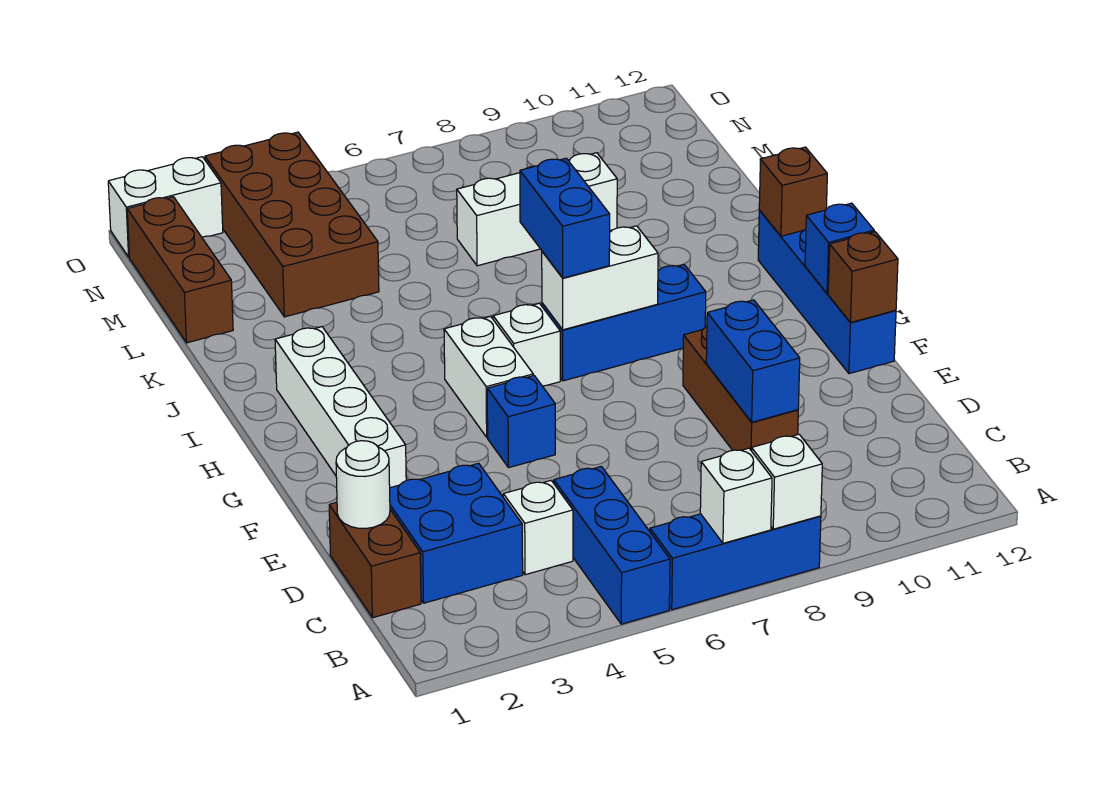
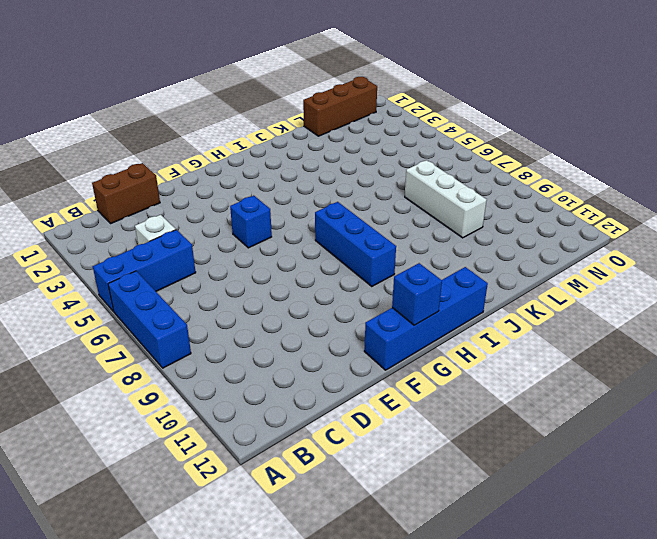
none -> blue 2x2 brick [390,463,523,603]
none -> brown 1x3 brick [683,326,798,451]
none -> white 1x4 brick [275,327,406,488]

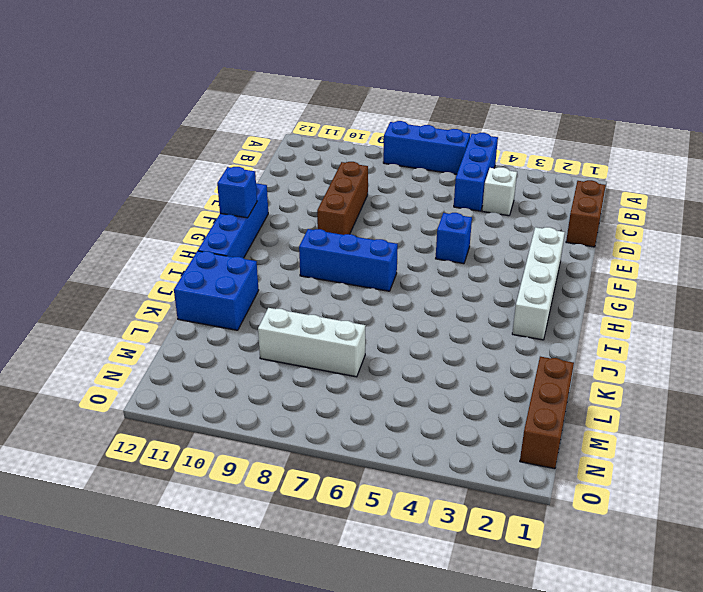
blue 2x2 brick [174,251,259,330] -> blue 2x2 brick moved to [390,463,523,603]
none -> white 1x2 brick [444,316,533,437]
none -> white 1x1 brick [493,303,560,386]
none -> brown 2x4 brick [205,132,379,317]

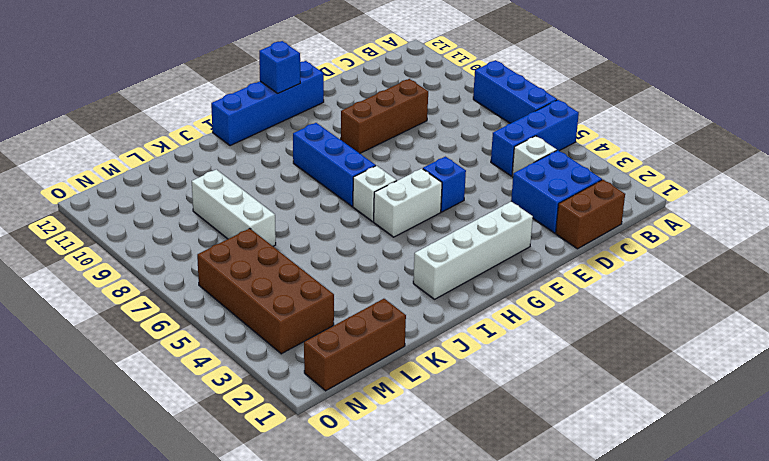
brown 2x4 brick [197,228,334,354] -> brown 2x4 brick turned to [205,132,379,317]
none -> white 1x2 brick [108,157,223,257]
none -> white 1x1 brick [700,448,772,543]
none -> white 1x1 brick [752,434,822,529]

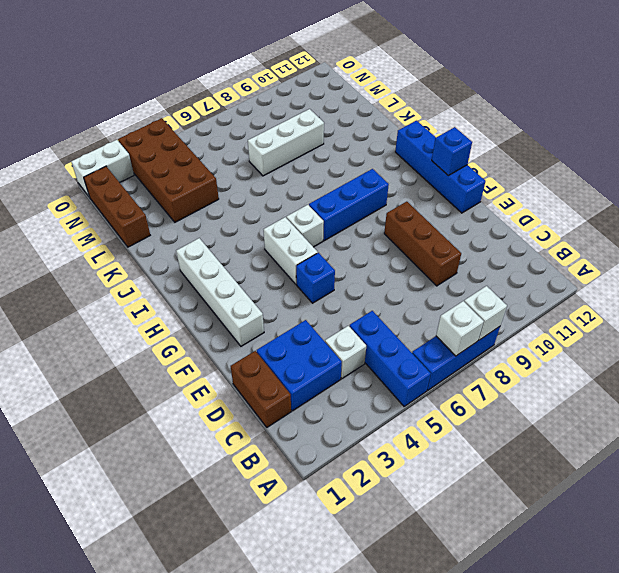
none -> white 1x1 round brick [336,441,390,528]
none -> blue 1x2 brick [706,300,800,422]
none -> brown 1x1 brick [828,232,898,323]

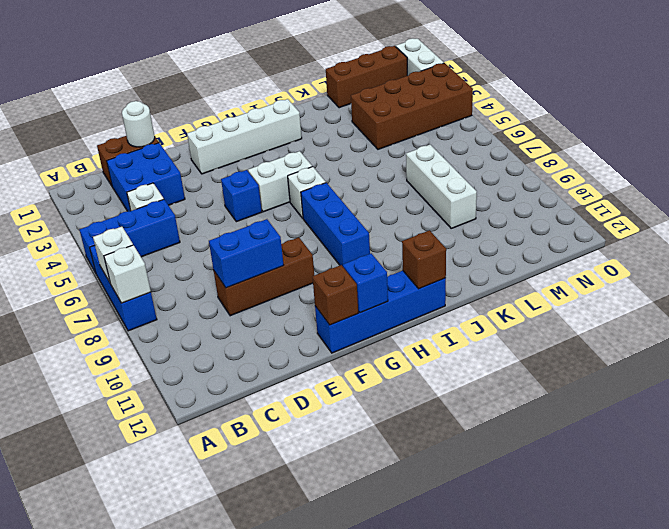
none -> white 1x2 brick [542,226,658,330]
none -> blue 1x2 brick [520,158,610,278]

